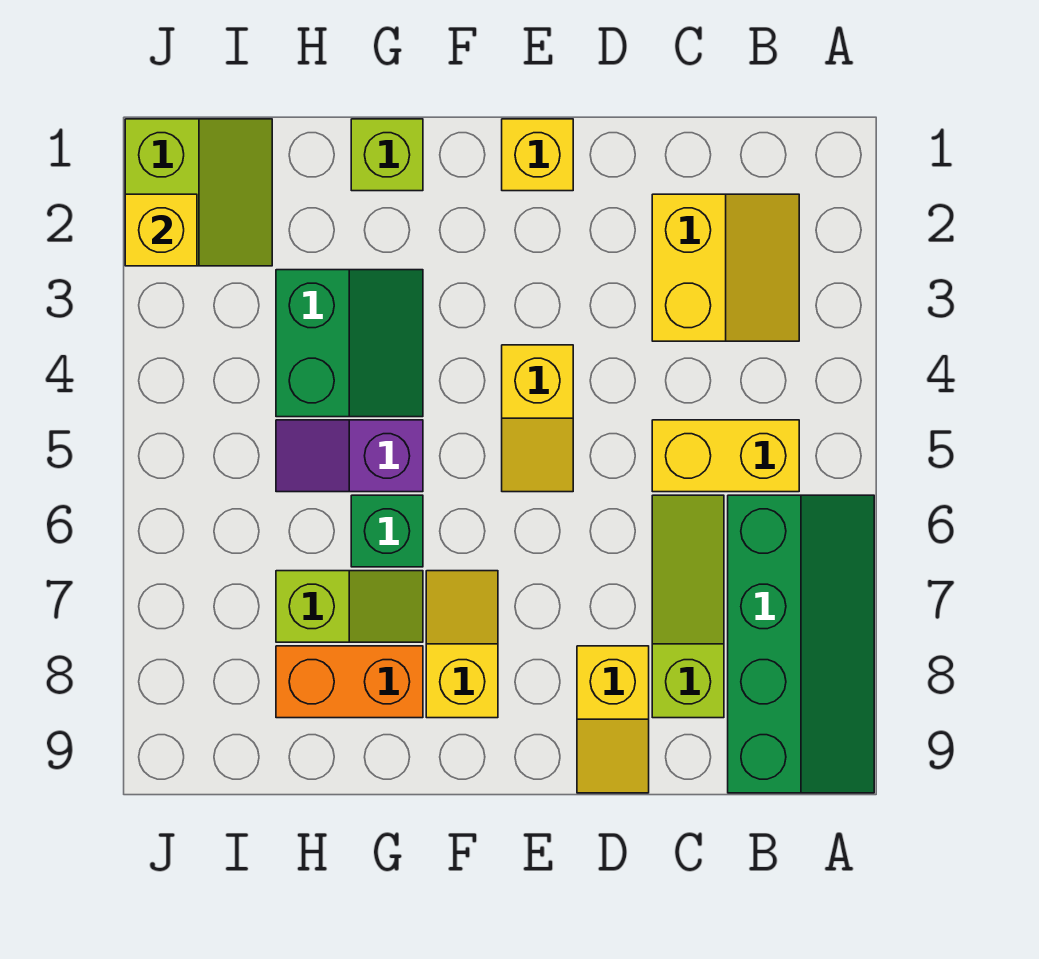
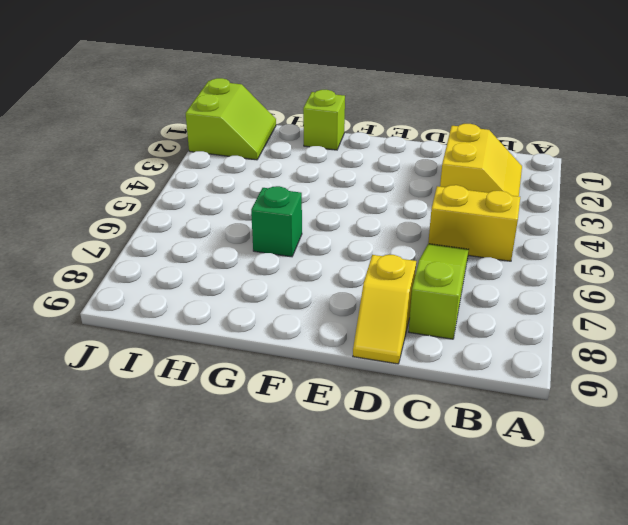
none -> green 2x4 slope [728,495,874,793]
none -> yellow 1x1 brick [502,119,573,191]
none -> yellow 1x2 slope [502,345,573,492]

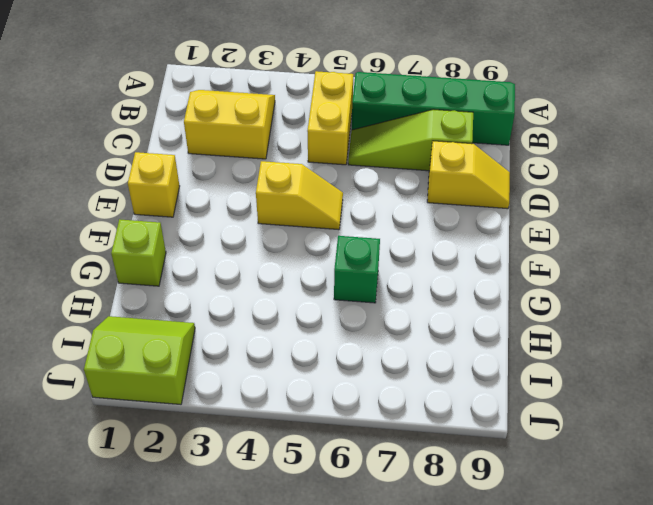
none -> yellow 1x2 slope [426,571,498,718]
none -> green 2x2 slope [276,270,423,417]
none -> purple 1x2 slope [276,420,423,492]

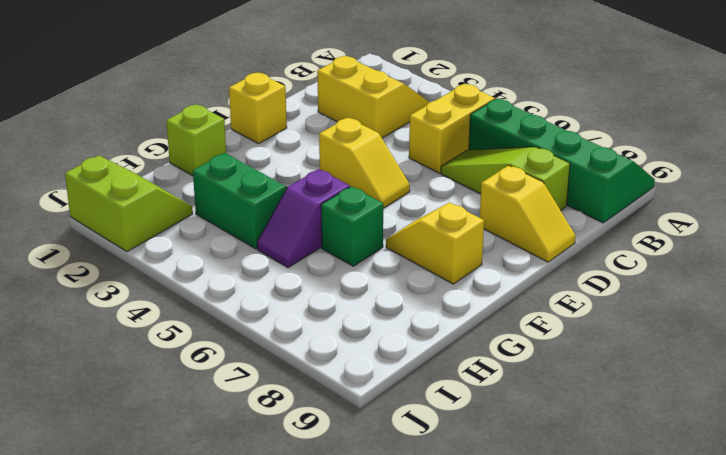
none -> lime 1x2 slope [276,571,423,642]
none -> orange 1x2 brick [276,646,423,718]
none -> yellow 1x1 brick [125,194,197,266]

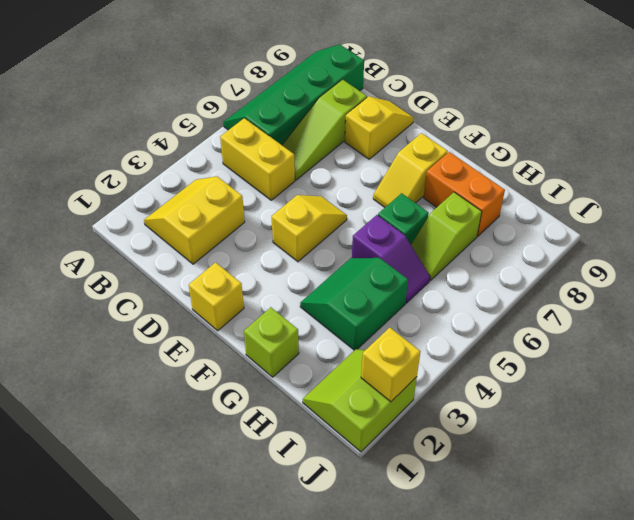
lime 1x2 slope [411,192,482,280] -> lime 1x2 slope turned to [276,571,423,642]

